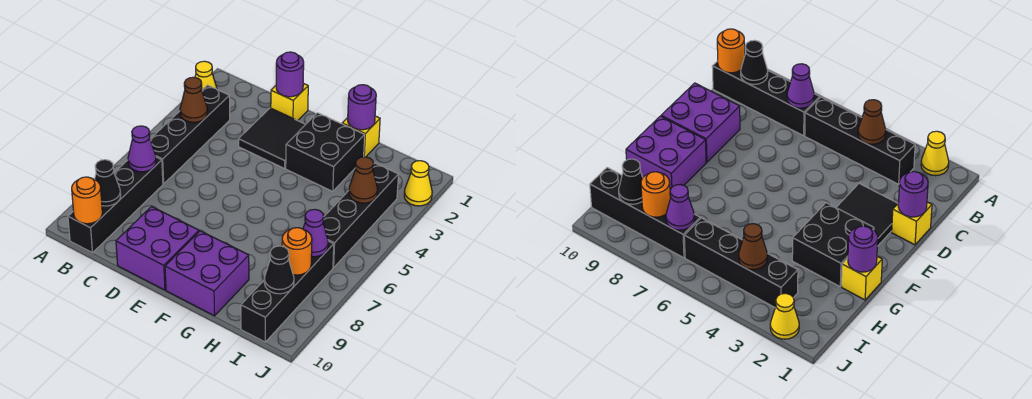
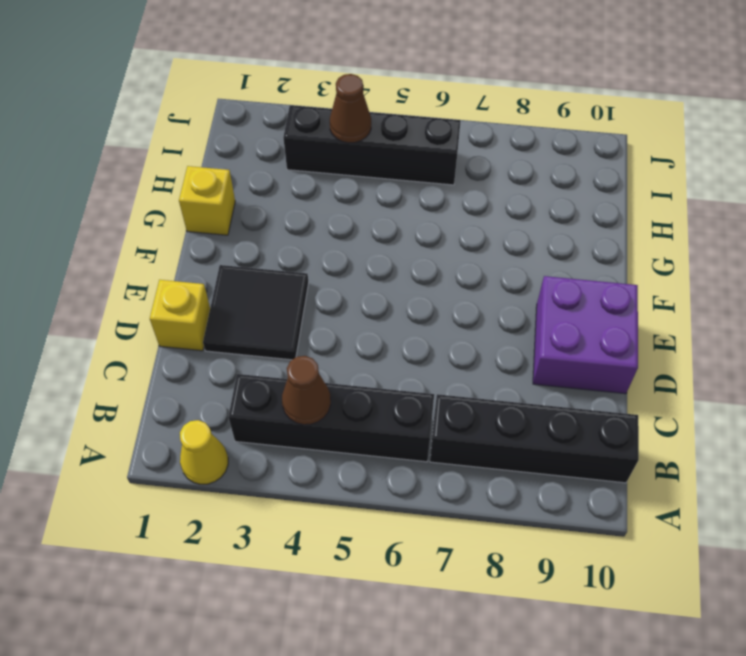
none -> black 2x2 brick [286,113,365,191]
none -> purple 2x2 brick [165,231,249,316]
none -> black 1x4 brick [241,241,334,342]

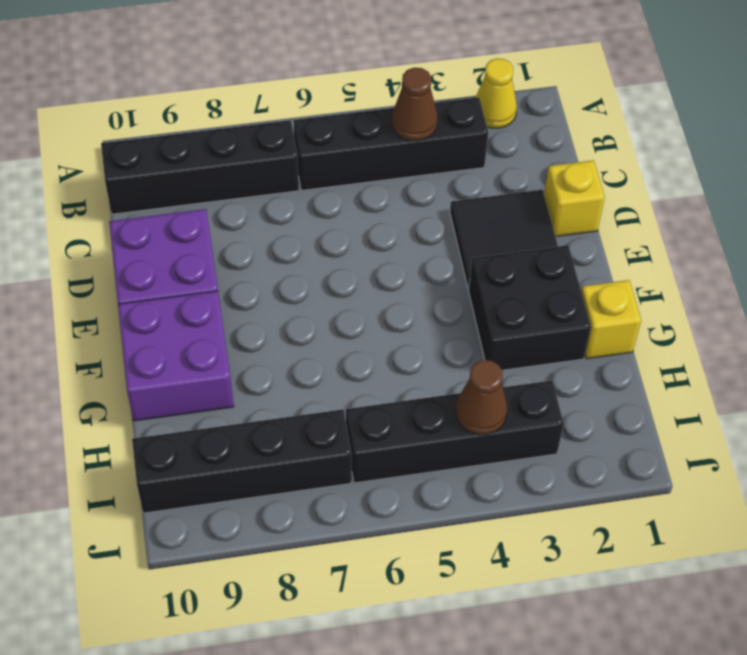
none -> yellow 1x1 cone [404,161,432,206]
none -> purple 1x1 cone [128,126,156,172]
none -> black 1x1 cone [95,160,121,206]

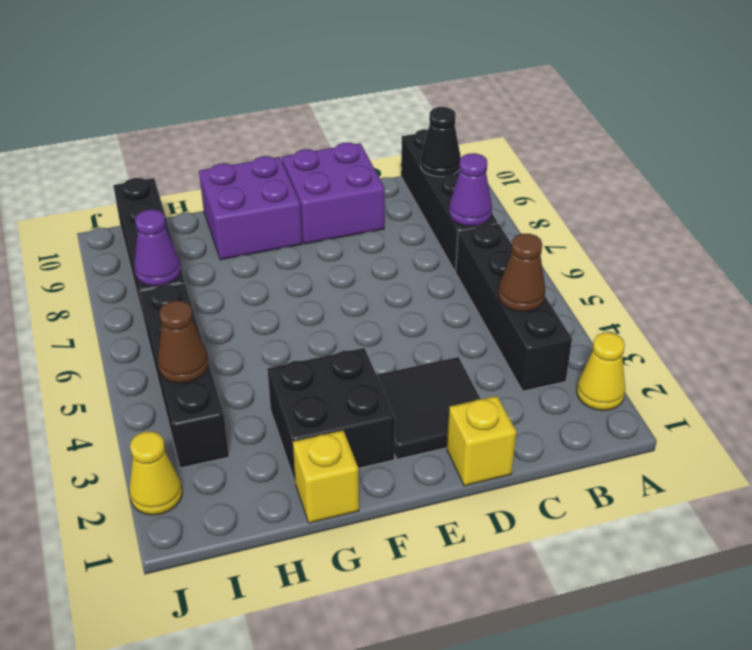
none -> orange 1x1 round brick [72,177,102,224]
none -> purple 1x1 round brick [276,52,304,97]
none -> purple 1x1 round brick [348,85,376,130]

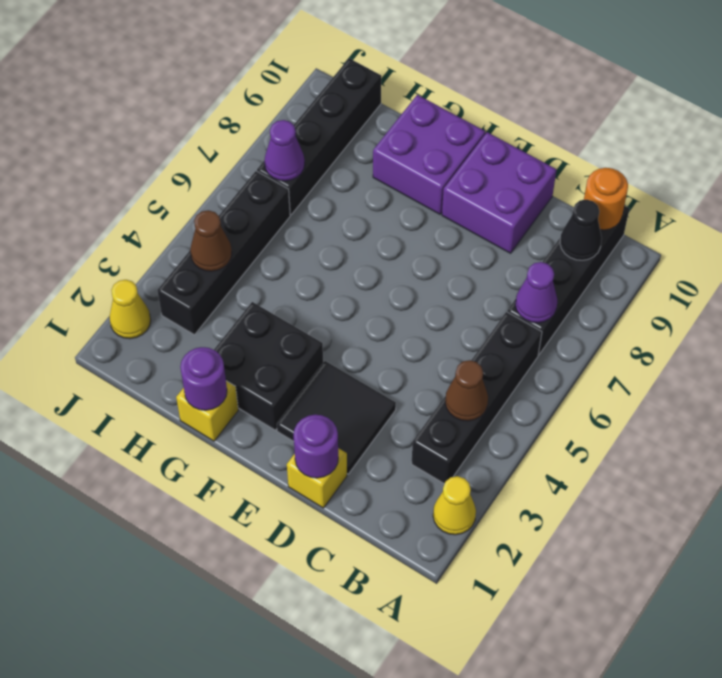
none -> orange 1x1 round brick [282,228,312,275]
none -> black 1x1 cone [264,246,294,294]

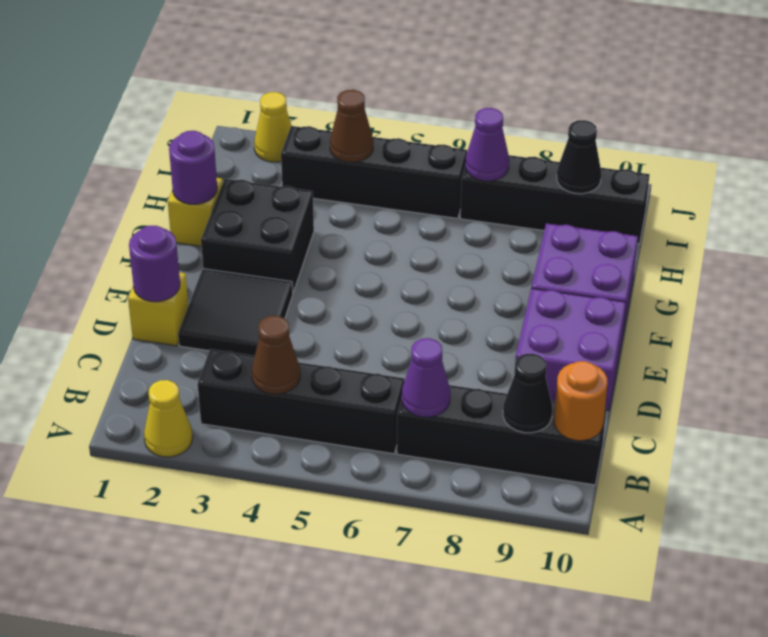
none -> orange 1x1 round brick [282,228,312,275]

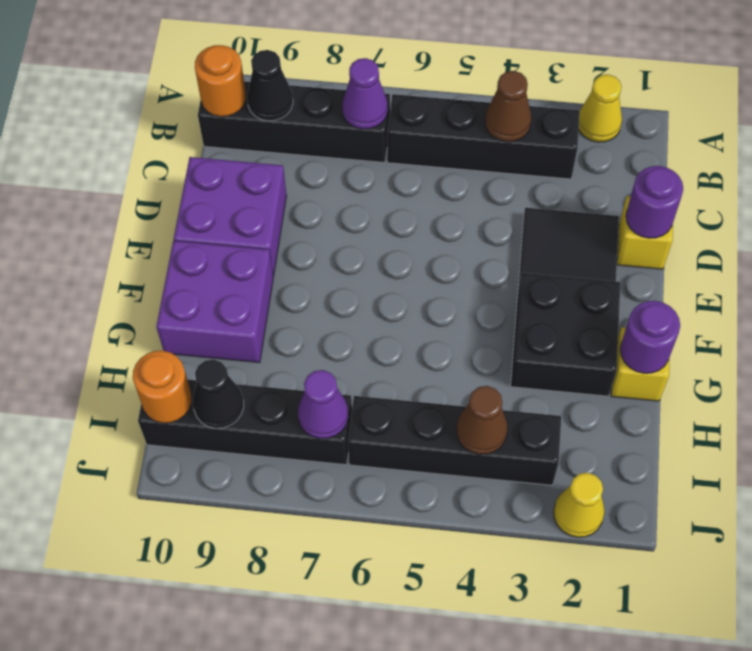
orange 1x1 round brick [133,351,192,423] -> orange 1x1 round brick moved to [282,228,312,275]

